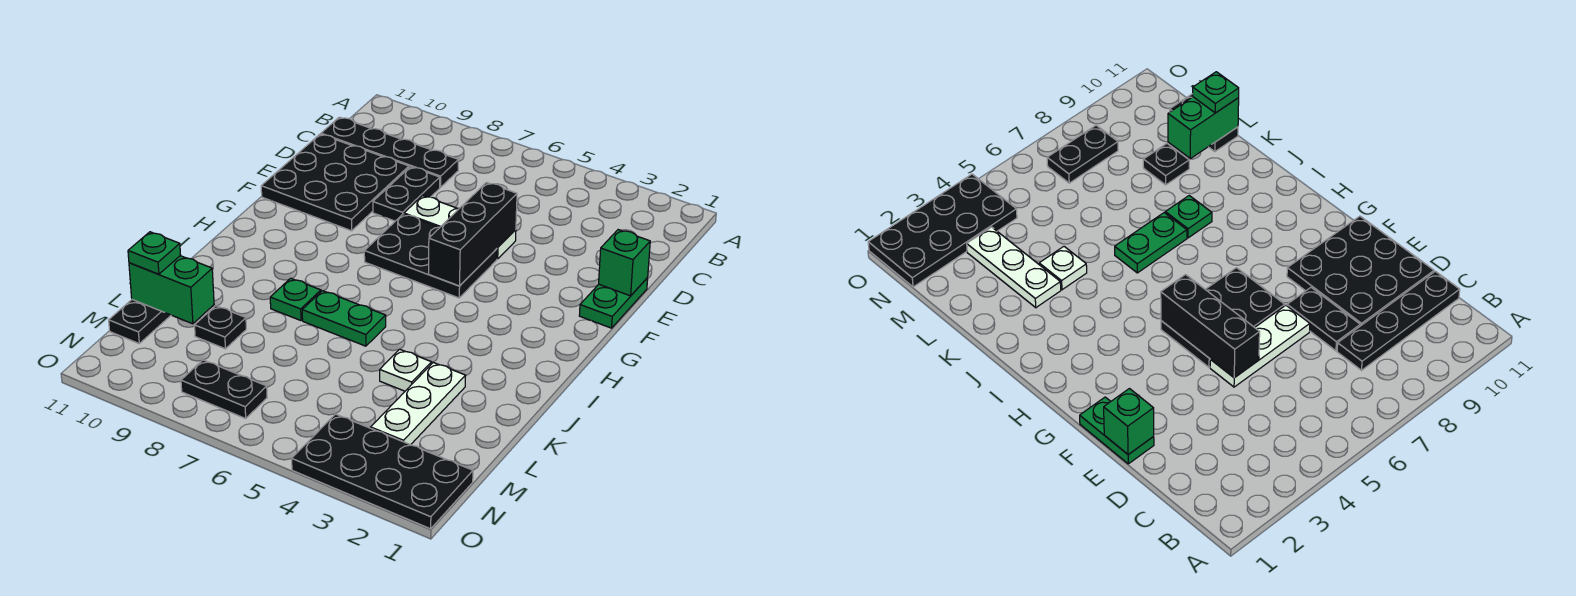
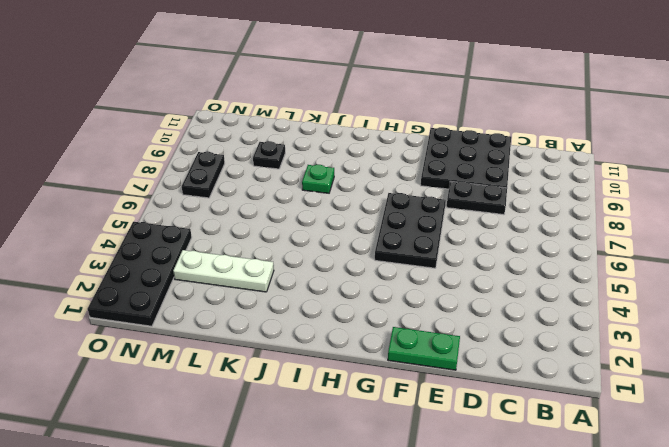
none -> black 1x4 plate [321,117,458,187]
none -> white 1x3 plate [404,196,516,259]
none -> green 1x2 plate [302,291,386,346]

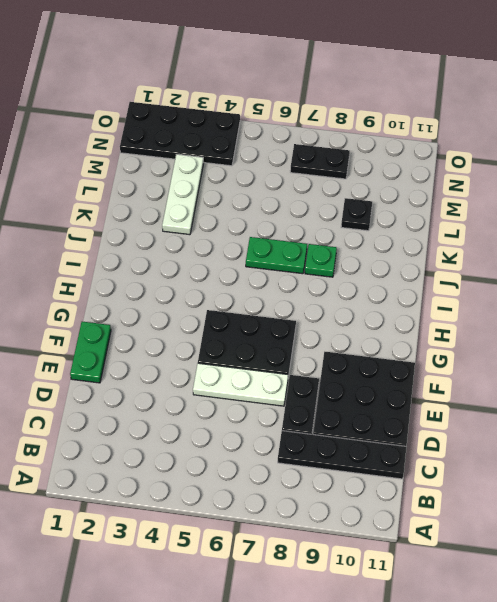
none -> white 1x1 plate [380,349,432,391]
none -> black 1x2 plate [109,300,171,343]
none -> green 1x1 brick [599,230,650,296]

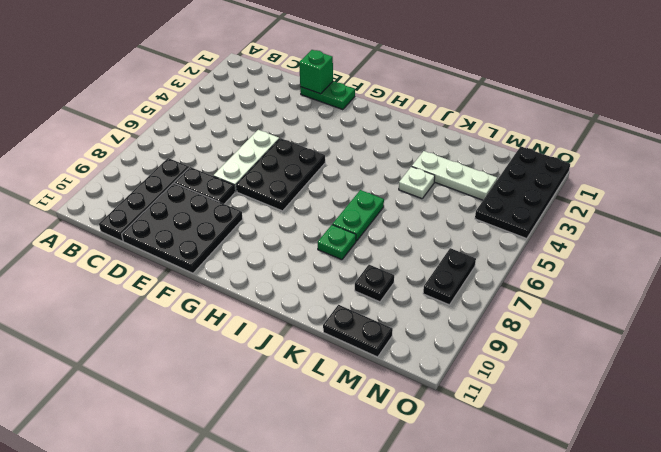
none -> black 1x3 brick [429,183,517,286]
none -> green 1x2 brick [129,256,214,324]
none -> green 1x1 plate [128,232,180,274]

